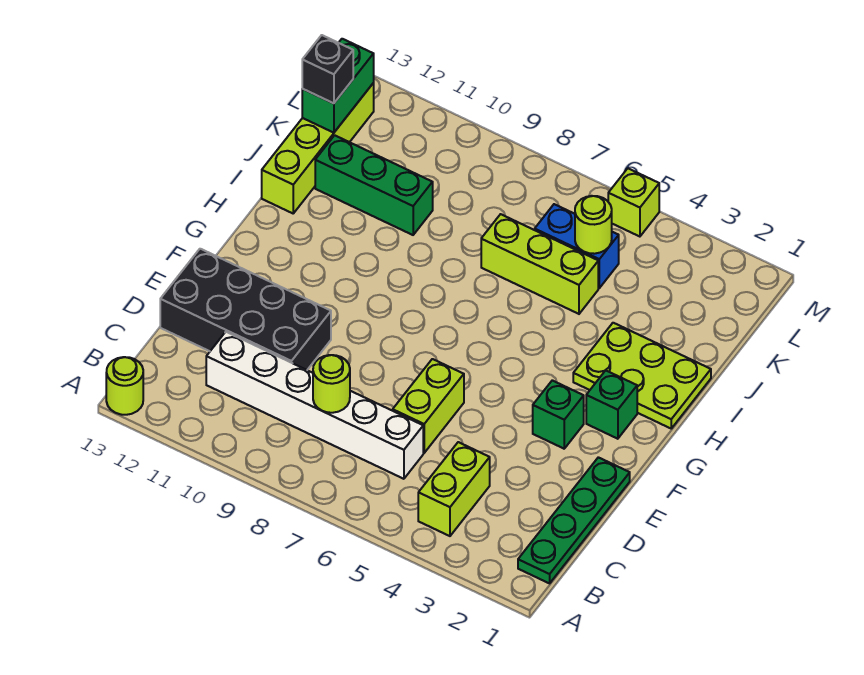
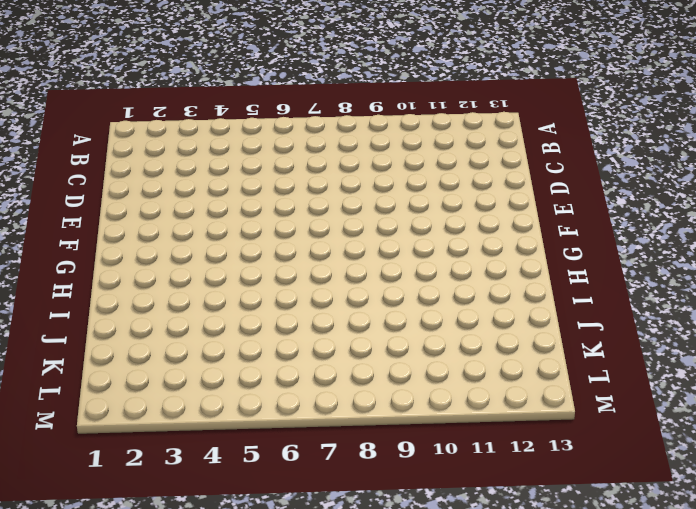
none -> lime 1x1 round brick [106,357,143,415]
none -> green 1x4 plate [518,457,630,583]
none -> lime 1x2 brick [418,442,490,536]

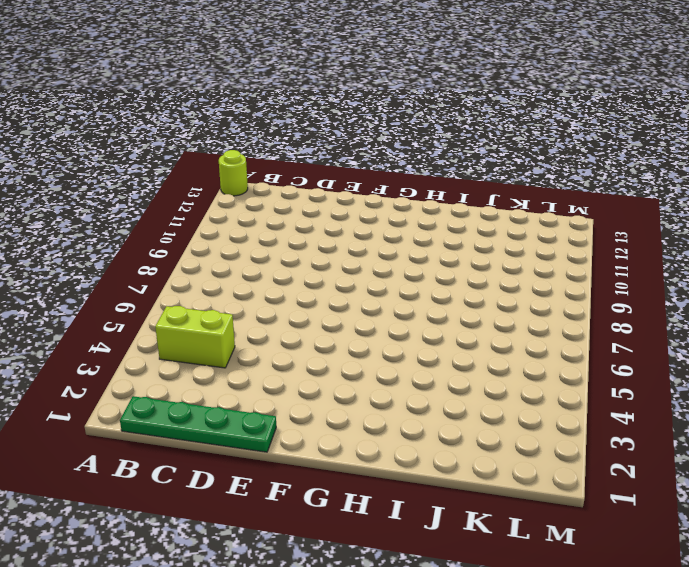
none -> white 1x6 brick [206,332,423,479]
none -> lime 1x2 brick [393,359,464,453]
none -> black 2x4 brick [160,249,331,370]

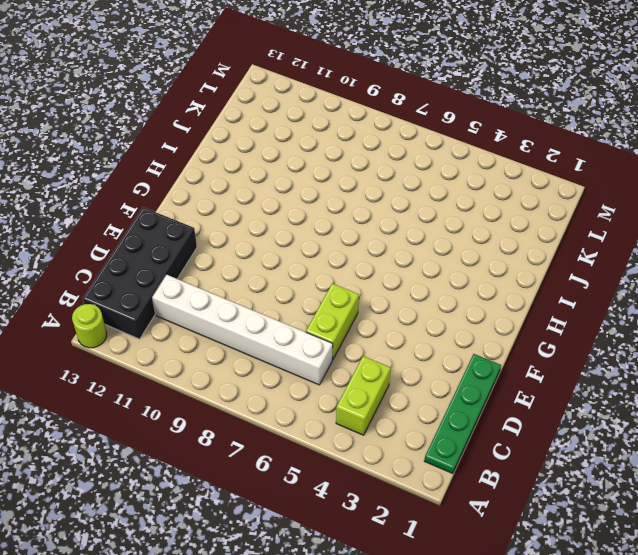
black 2x4 brick [83,207,197,339] -> black 2x4 brick turned to [160,249,331,370]
none -> green 1x1 brick [533,380,584,449]
none -> green 1x1 brick [586,370,637,439]
none -> lime 2x3 plate [573,323,711,428]

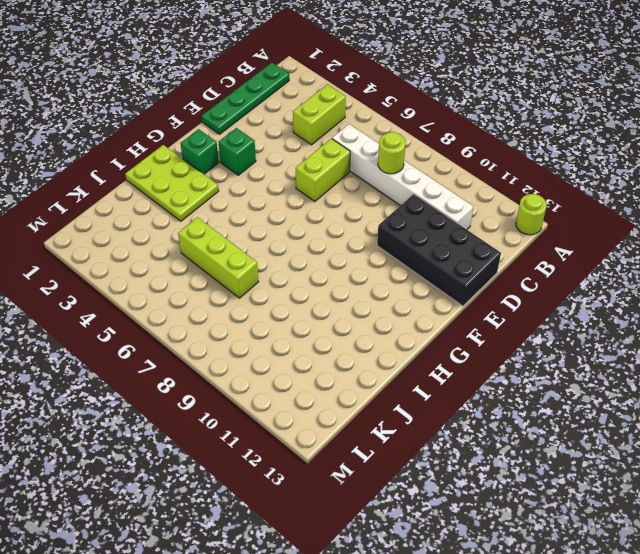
none -> lime 1x4 brick [262,83,374,213]
none -> green 1x3 brick [315,135,433,235]
none -> blue 1x2 brick [535,204,619,288]

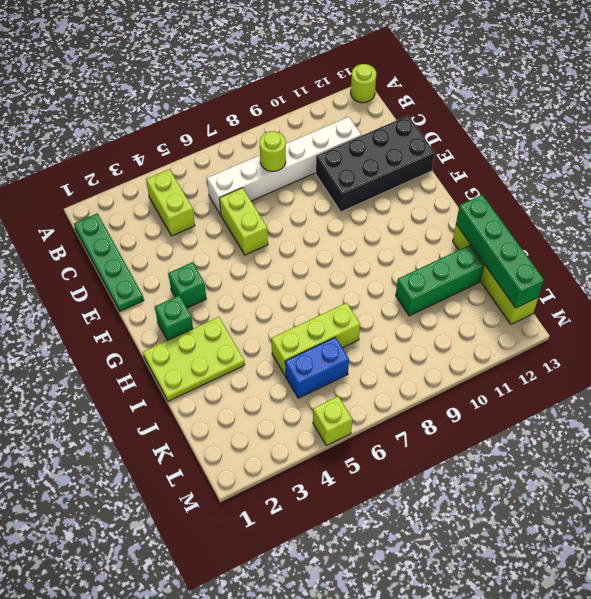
green 1x4 brick [456,195,544,308] -> green 1x2 brick [302,39,374,133]
none -> lime 1x1 round brick [575,196,612,254]
none -> black 1x1 brick [302,35,353,103]

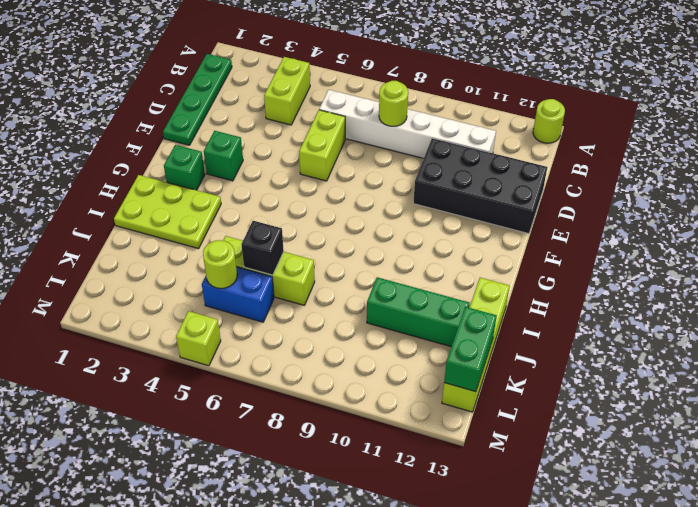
black 1x1 brick [241,221,284,275] -> black 1x1 brick moved to [302,35,353,103]

